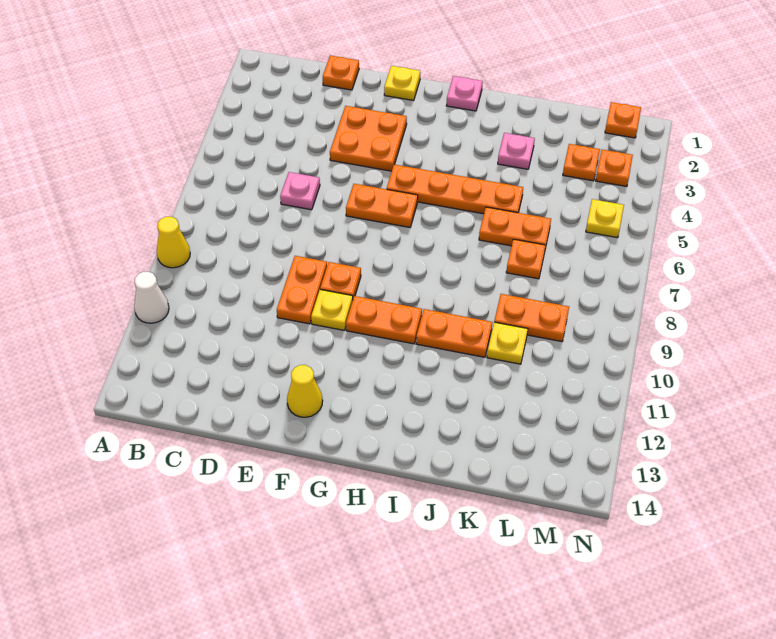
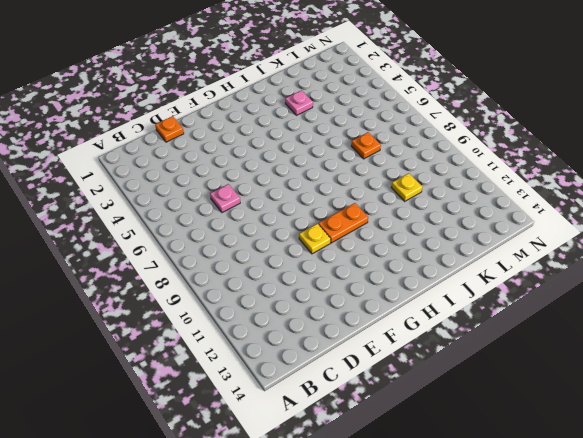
none -> yellow 1x1 cone [157,216,190,268]
none -> white 1x1 cone [134,272,169,323]
none -> orange 2x2 plate [330,106,407,171]

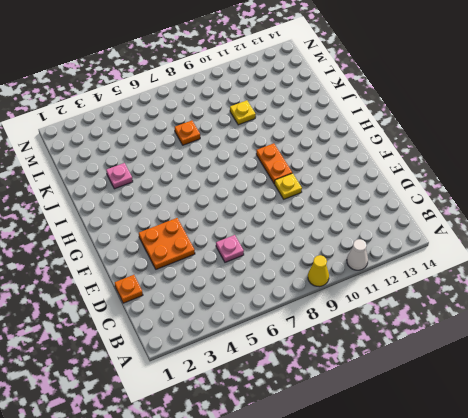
none -> orange 1x2 plate [277,256,327,324]
none -> yellow 1x1 plate [384,66,420,101]
none -> orange 1x2 plate [346,184,418,227]

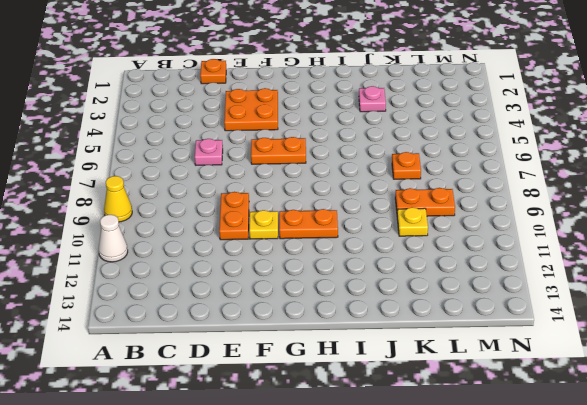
none -> yellow 1x1 plate [384,66,420,101]
none -> orange 1x1 plate [320,262,361,298]
none -> yellow 1x1 cone [287,365,323,417]

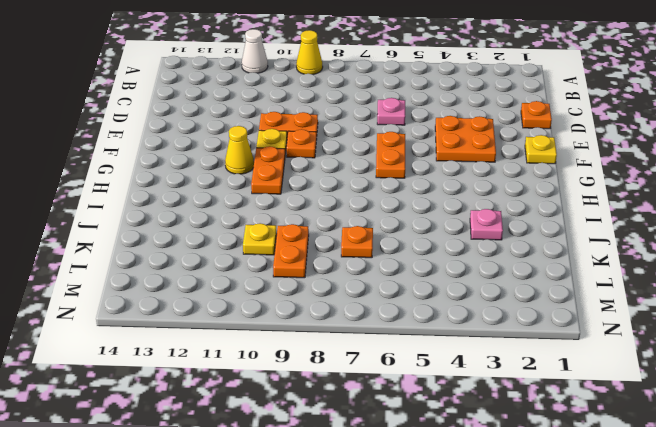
yellow 1x1 cone [225,126,254,174] -> yellow 1x1 cone moved to [287,365,323,417]
none -> orange 1x4 plate [387,164,523,214]
none -> pink 1x1 plate [446,76,483,111]
none -> orange 1x2 plate [416,309,492,357]

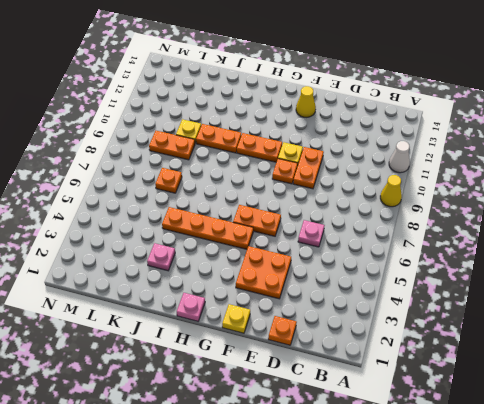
none -> orange 1x2 plate [479,207,551,248]
none -> orange 1x1 plate [563,144,600,181]
none -> orange 1x1 plate [605,102,641,138]

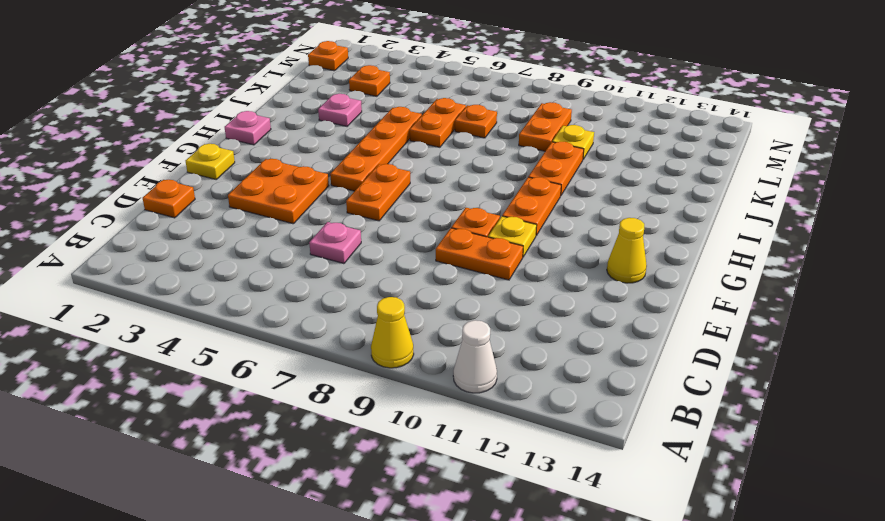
none -> orange 1x1 plate [596,150,633,187]
none -> yellow 1x1 plate [586,199,624,238]

